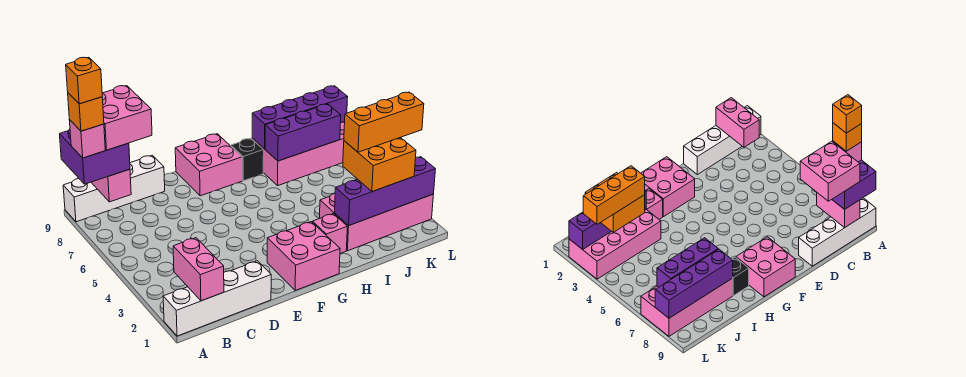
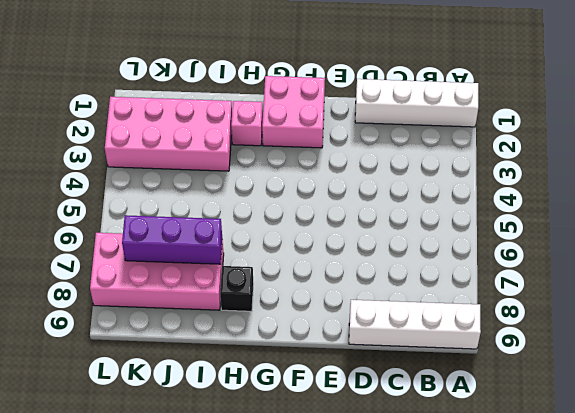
none -> pink 2x2 brick [175,134,242,196]
none -> pink 1x2 brick [173,238,224,301]
none -> pink 1x2 brick [91,169,131,202]

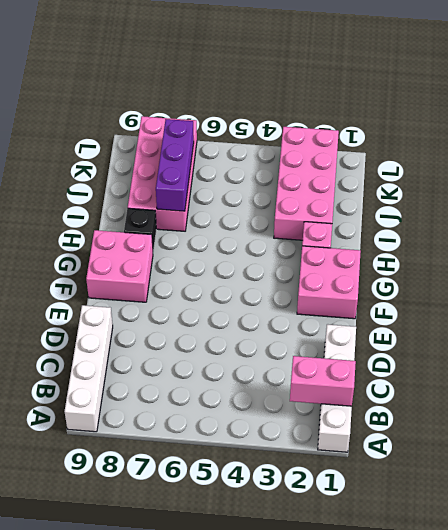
none -> pink 1x2 brick [91,169,131,202]
none -> purple 1x4 brick [335,157,435,226]
none -> purple 1x4 brick [252,86,348,149]

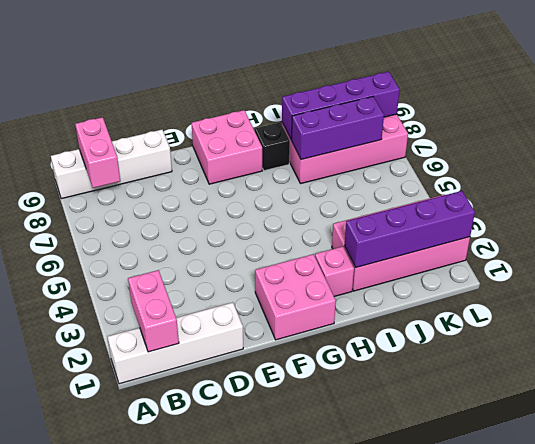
none -> purple 2x2 brick [60,129,130,184]
none -> orange 2x2 brick [343,138,416,192]
none -> pink 1x1 brick [70,120,105,158]

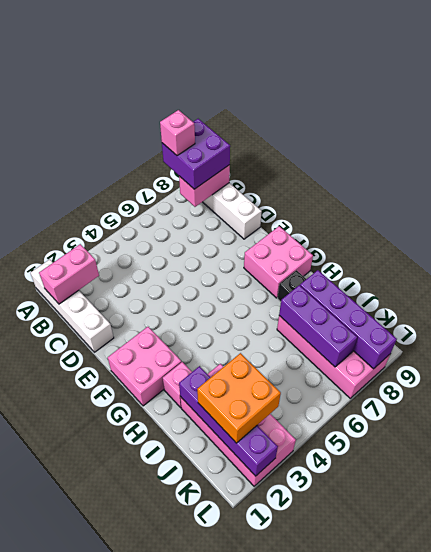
none -> pink 2x2 brick [102,86,152,150]
none -> orange 1x3 brick [344,92,424,152]
none -> orange 1x1 brick [68,93,104,131]

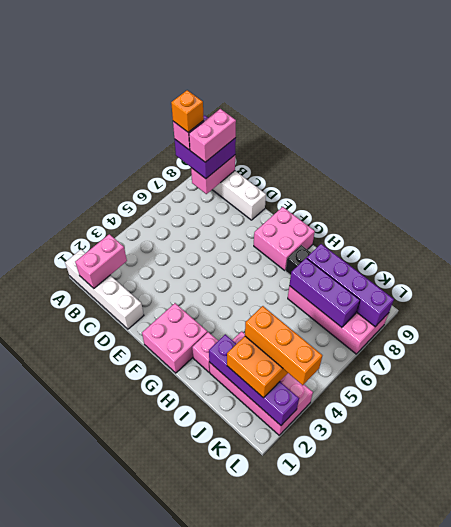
pink 1x2 brick [189,109,236,162] -> pink 2x2 brick [102,86,152,150]
none -> orange 1x1 brick [66,57,102,104]

